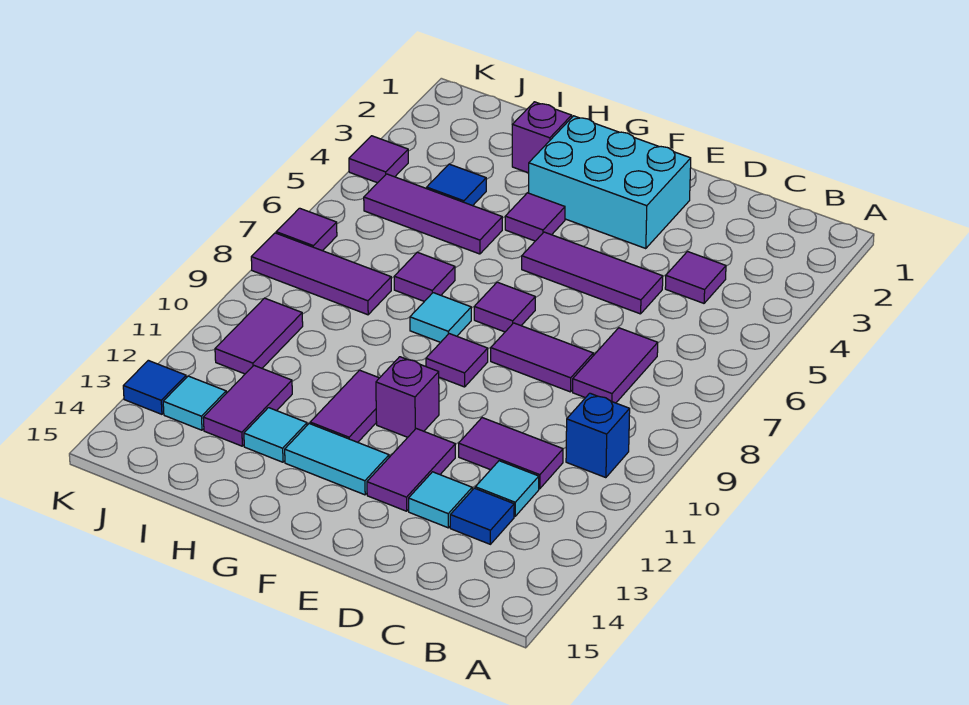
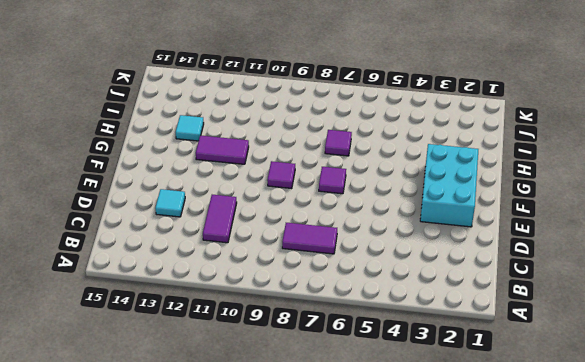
none -> blue 1x1 brick [566,393,630,478]
none -> purple 1x1 tile [665,252,726,303]
none -> cyan 1x1 tile [475,461,539,516]
none -> blue 1x1 tile [450,488,514,544]

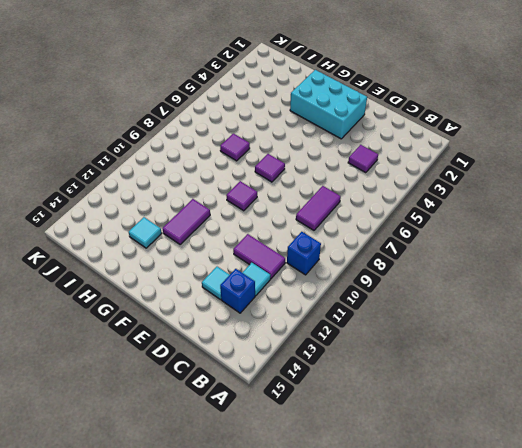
blue 1x1 brick [220,269,255,313] -> blue 1x1 tile [450,488,514,544]
none -> purple 1x3 tile [522,232,663,314]
none -> purple 1x2 tile [491,323,593,392]
none -> purple 1x2 tile [367,429,455,511]
none -> purple 1x1 brick [376,357,439,437]

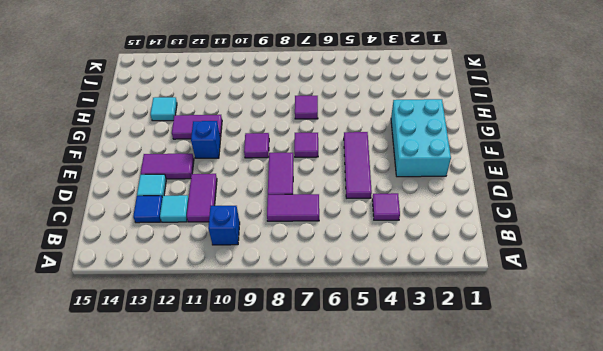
blue 1x1 brick [191,121,221,158] -> purple 1x1 brick [376,357,439,437]
none -> cyan 1x2 tile [285,424,389,495]
none -> purple 1x1 tile [505,193,565,241]
none -> cyan 1x1 tile [410,293,471,342]
none -> purple 1x1 brick [512,102,572,173]

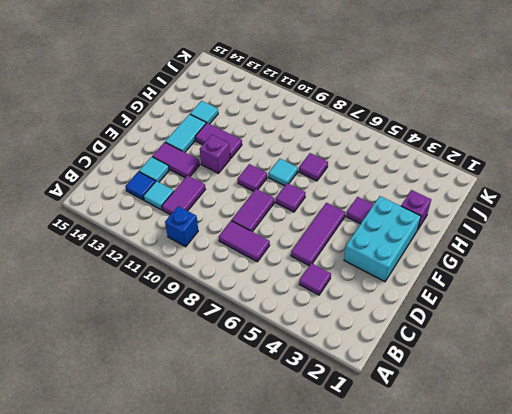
none -> purple 1x3 tile [364,174,502,254]
none -> blue 1x1 tile [427,164,486,206]
none -> purple 1x3 tile [251,233,391,315]
none -> purple 1x2 tile [203,366,292,446]

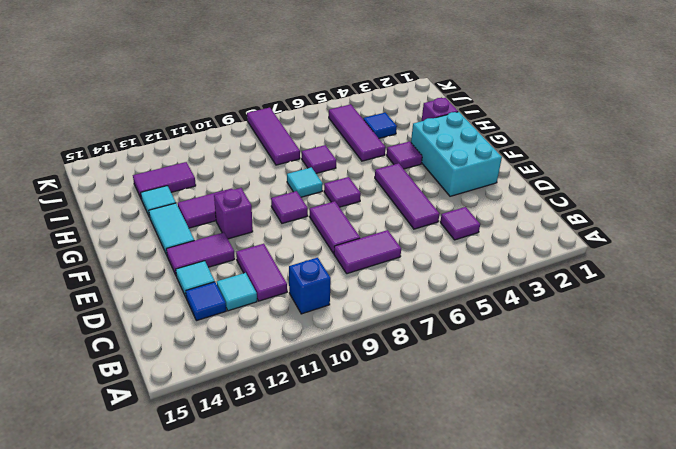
none -> purple 1x2 tile [215,298,303,374]
none -> cyan 1x1 tile [163,376,226,430]
none -> purple 1x1 tile [349,136,408,183]
none -> purple 1x1 tile [276,208,337,251]

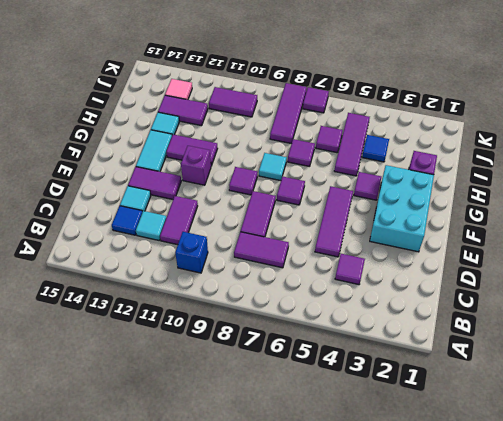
purple 1x1 tile [316,126,343,153] -> purple 1x1 tile moved to [349,136,408,183]
pink 1x1 tile [165,79,192,100] -> cyan 1x1 tile [163,376,226,430]
none -> blue 1x1 tile [123,360,186,414]

